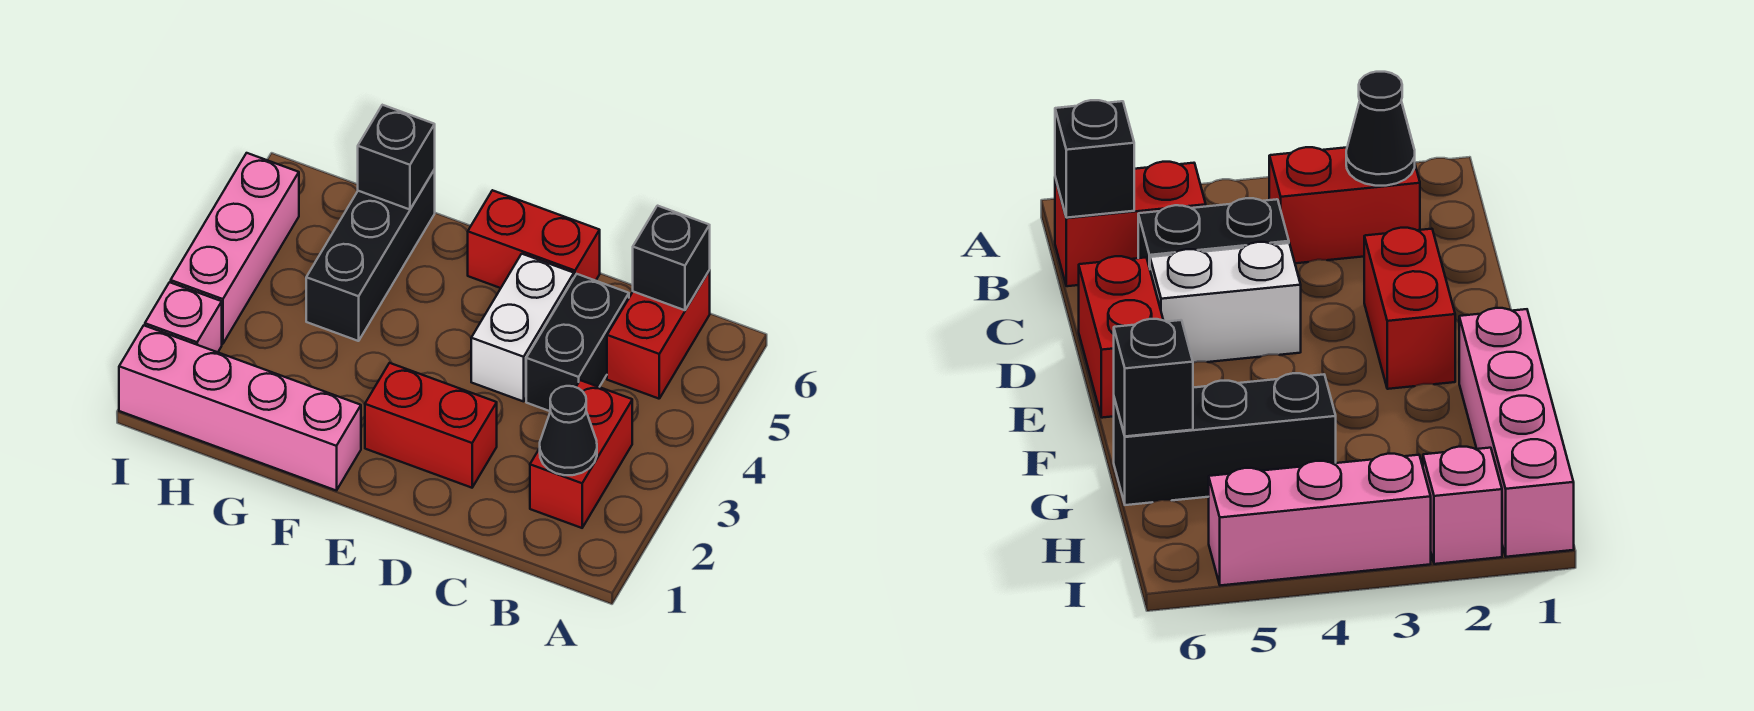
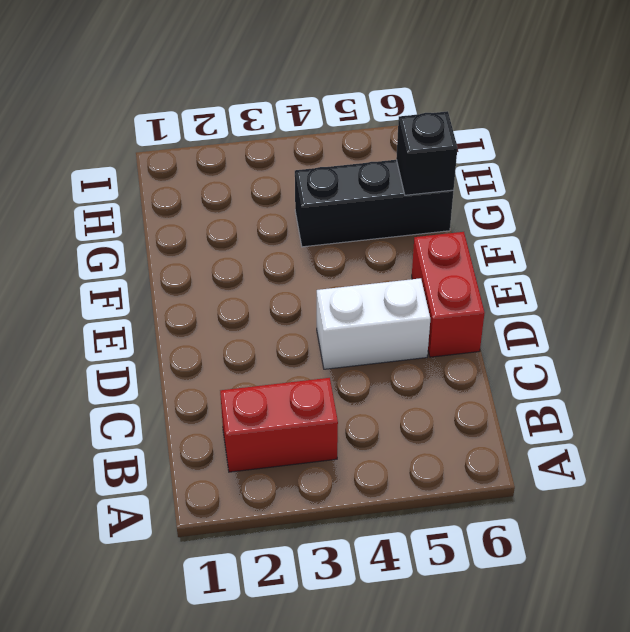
none -> red 1x2 brick [607,270,710,399]
none -> black 1x2 brick [526,274,629,411]
none -> red 1x2 brick [365,363,497,488]

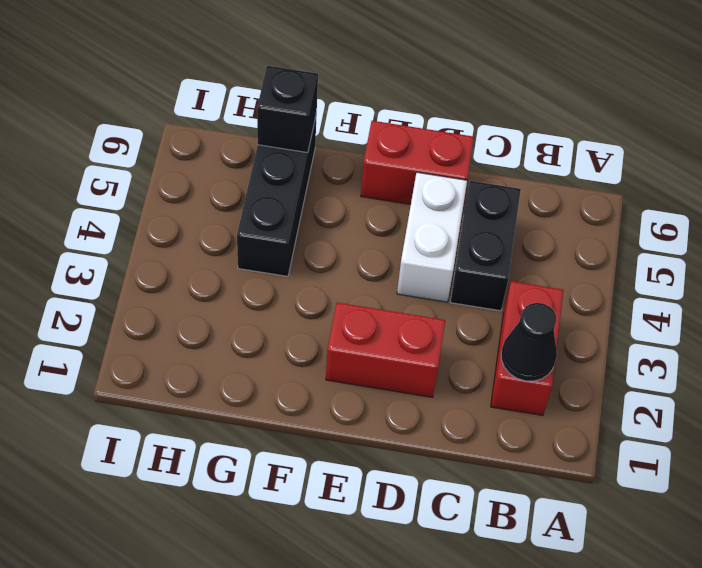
none -> red 1x2 brick [607,270,710,399]
none -> pink 1x4 brick [119,326,361,491]
none -> pink 1x1 brick [145,282,222,352]

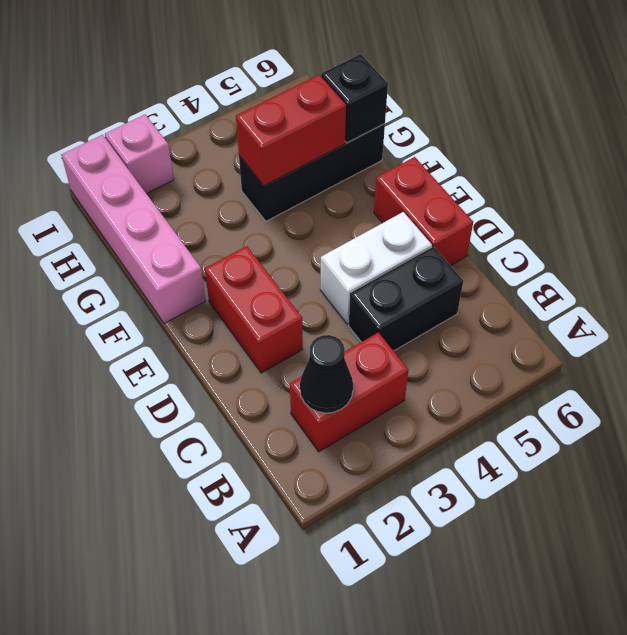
red 1x2 brick [236,75,346,185] -> red 1x2 brick moved to [607,270,710,399]
none -> pink 1x3 brick [171,153,299,344]
none -> black 1x1 brick [633,206,710,310]

